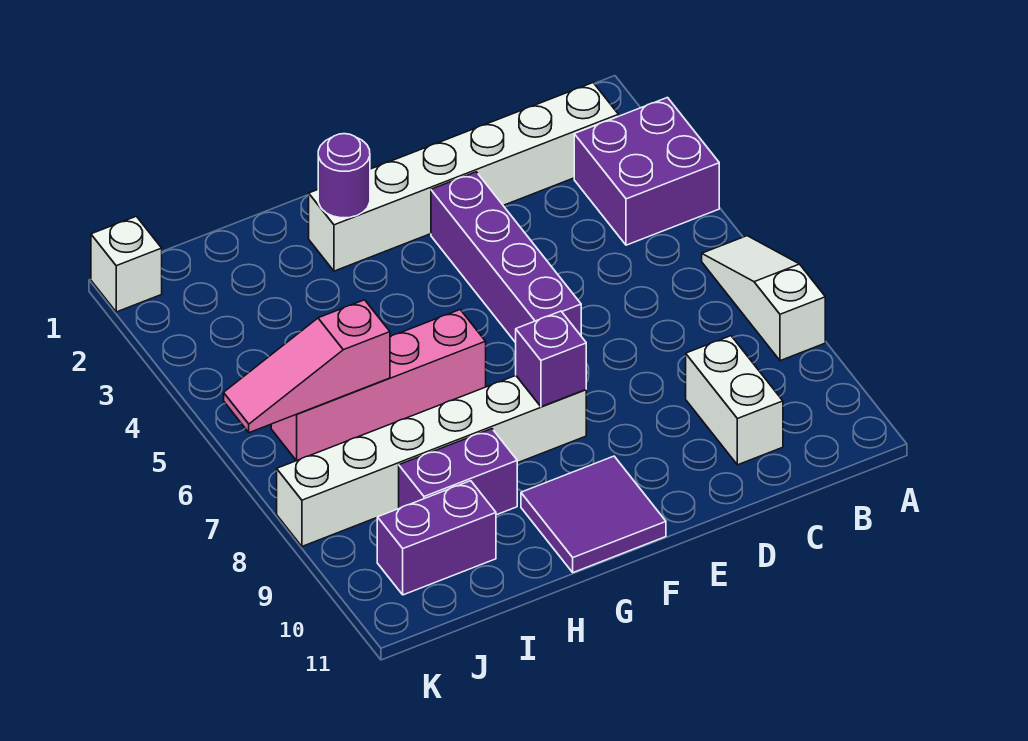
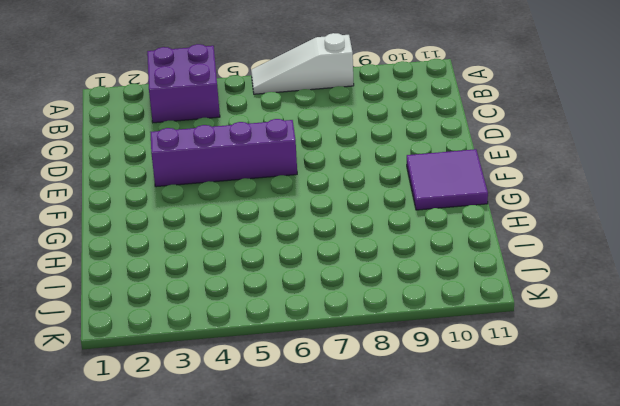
none -> white 1x6 brick [309,83,619,271]
none -> white 1x2 brick [686,336,783,465]
none -> white 1x6 brick [277,376,586,546]

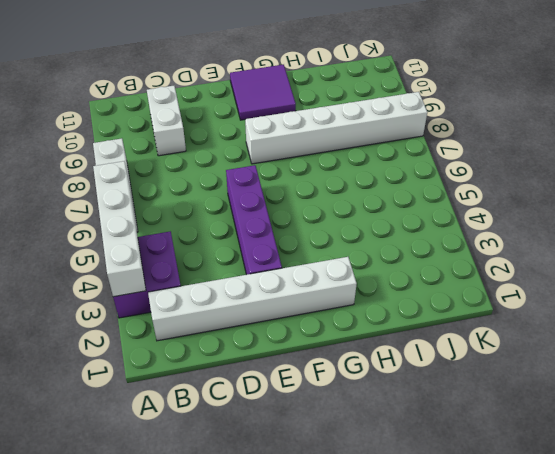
white 1x4 brick [93,161,146,297] -> none
none -> pink 1x4 brick [271,310,486,461]
none -> purple 1x2 brick [399,429,517,515]
none -> purple 1x2 brick [377,481,496,595]

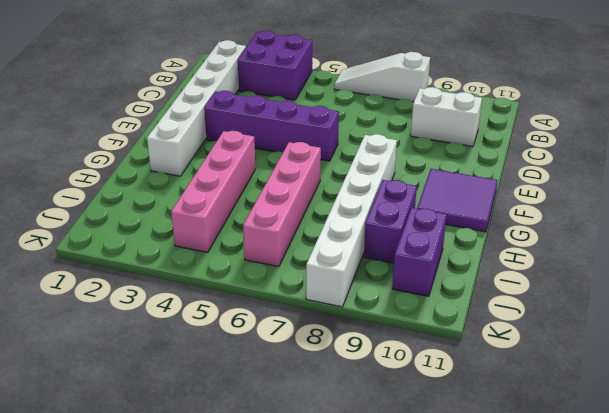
pink 1x4 brick [171,131,255,252] -> none
none -> white 1x1 brick [91,216,162,312]
none -> purple 1x1 brick [516,311,586,407]
none -> purple 1x1 round brick [318,134,370,218]

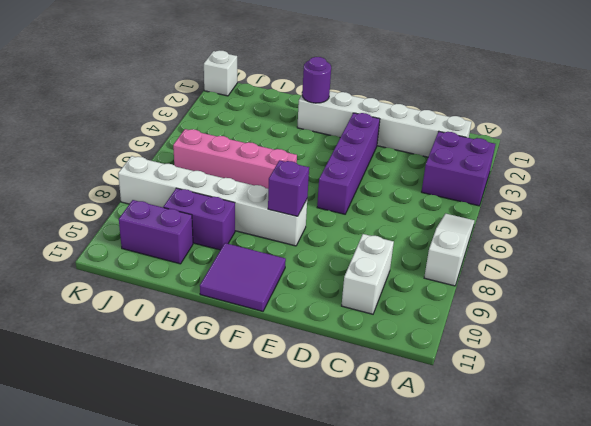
none -> pink 1x3 slope [224,300,390,433]

